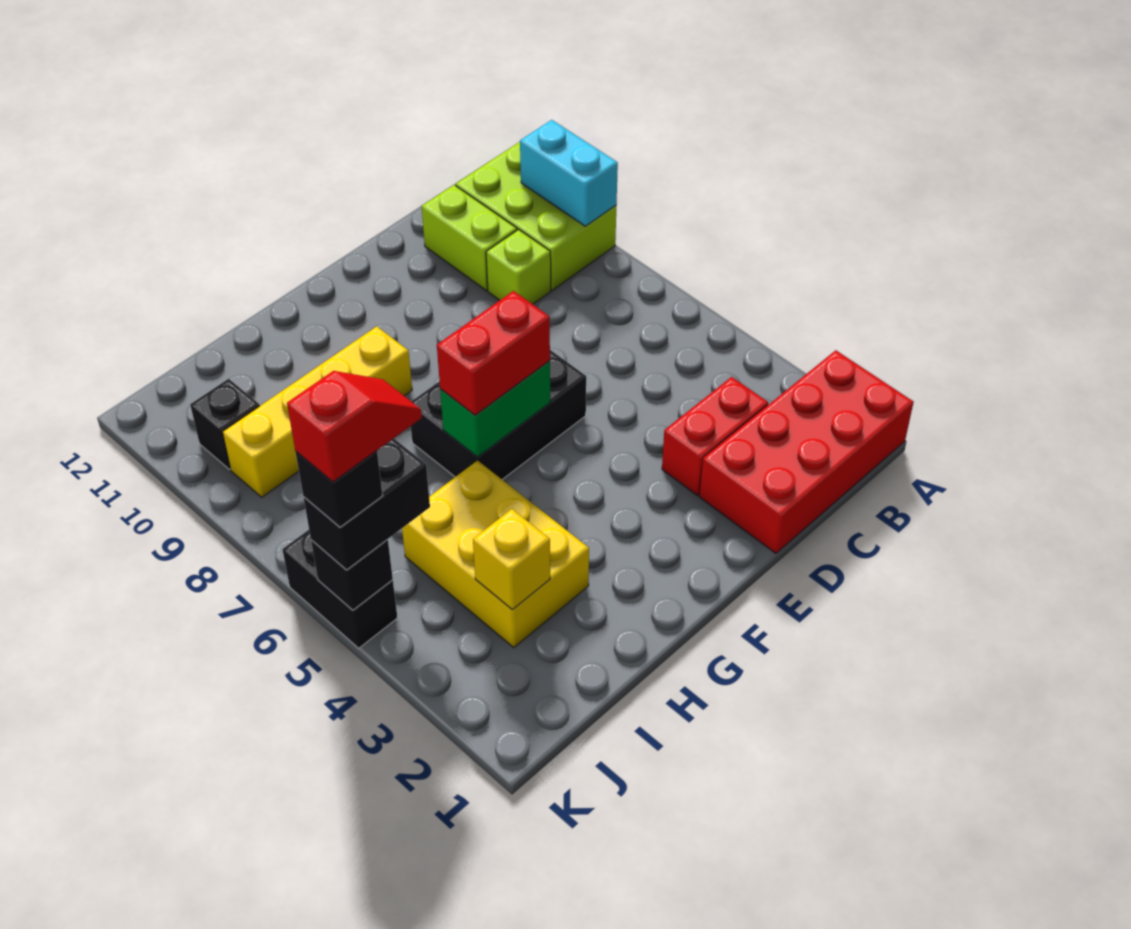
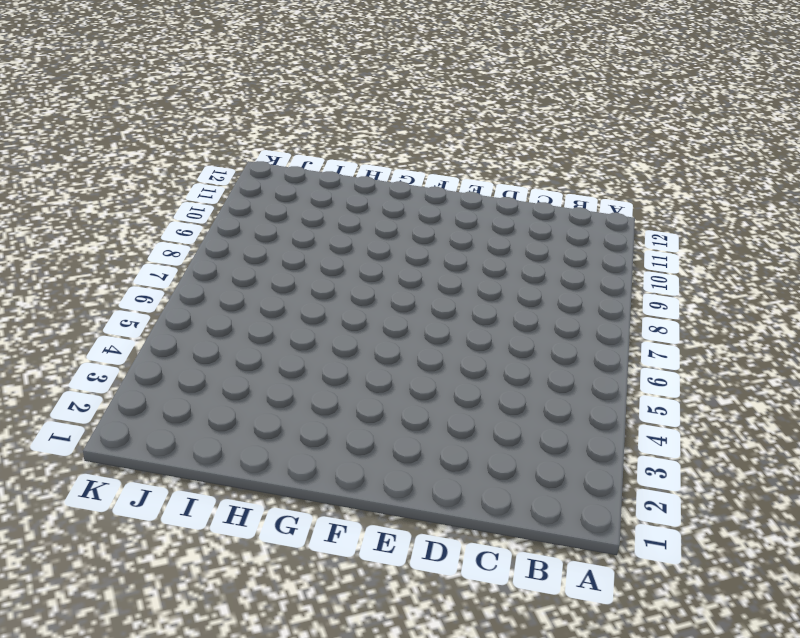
none -> red 2x4 brick [700,350,914,553]
none -> lime 2x3 brick [456,142,616,290]
none -> red 1x2 brick [662,377,768,496]

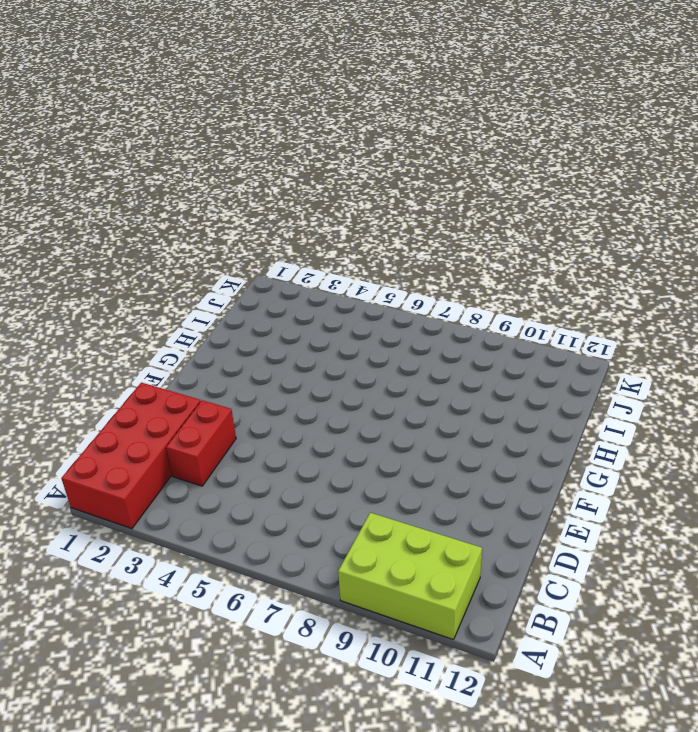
none -> lime 1x1 brick [486,229,551,304]
none -> lime 1x2 brick [422,185,517,291]
none -> black 2x3 brick [411,350,586,479]

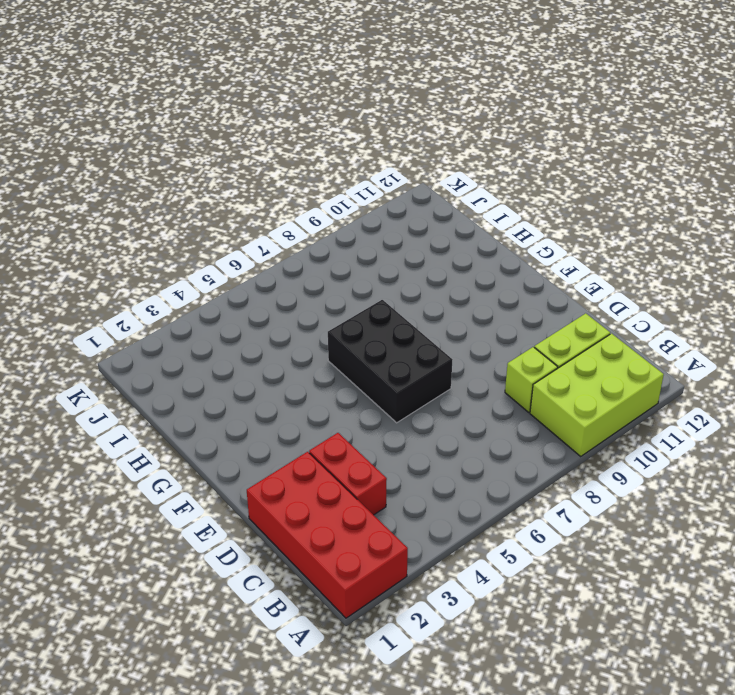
none -> yellow 1x4 brick [223,326,412,497]
none -> yellow 2x3 brick [402,460,589,648]
none -> black 1x1 brick [190,379,260,470]

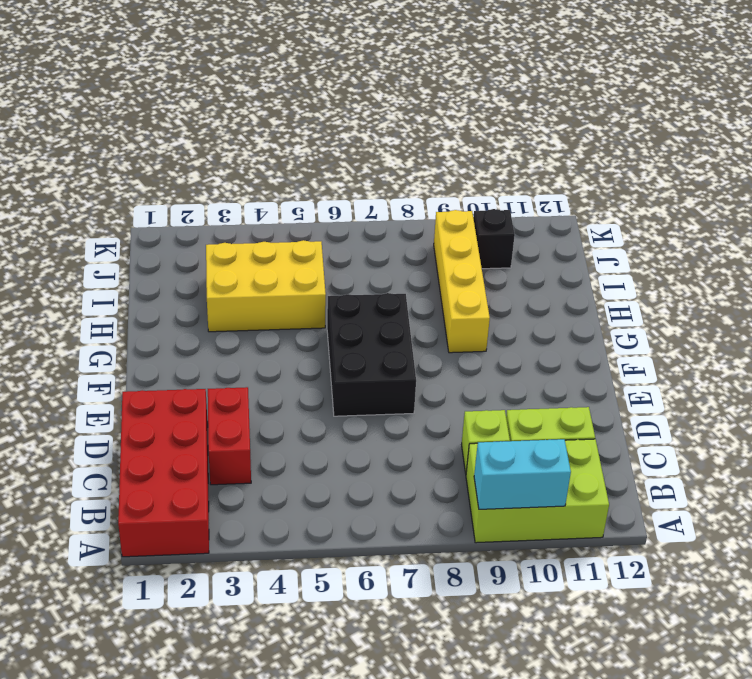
none -> black 1x2 brick [282,530,397,648]
none -> green 1x2 brick [440,361,550,457]
none -> yellow 1x1 brick [473,509,550,609]

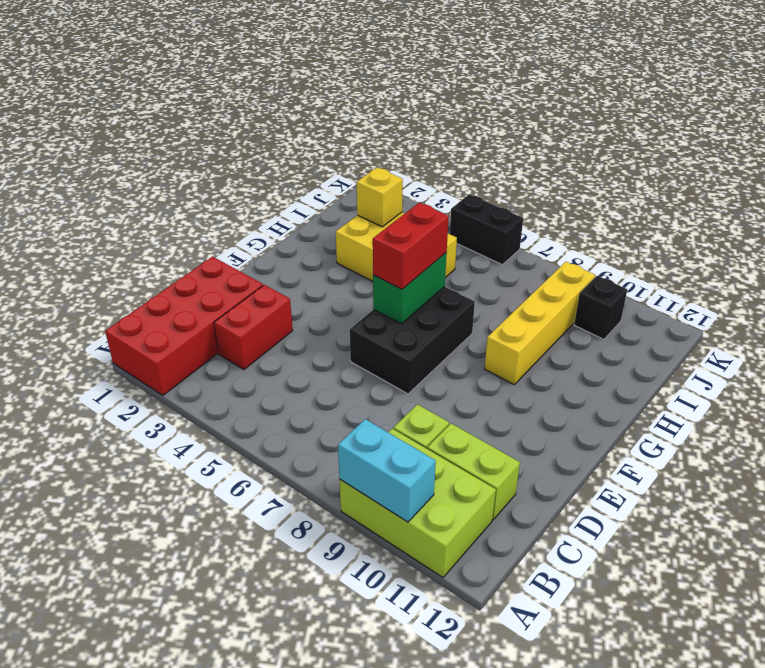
none -> black 1x1 brick [311,539,393,610]
none -> black 1x2 brick [303,439,430,570]
none -> black 1x1 brick [295,451,383,527]

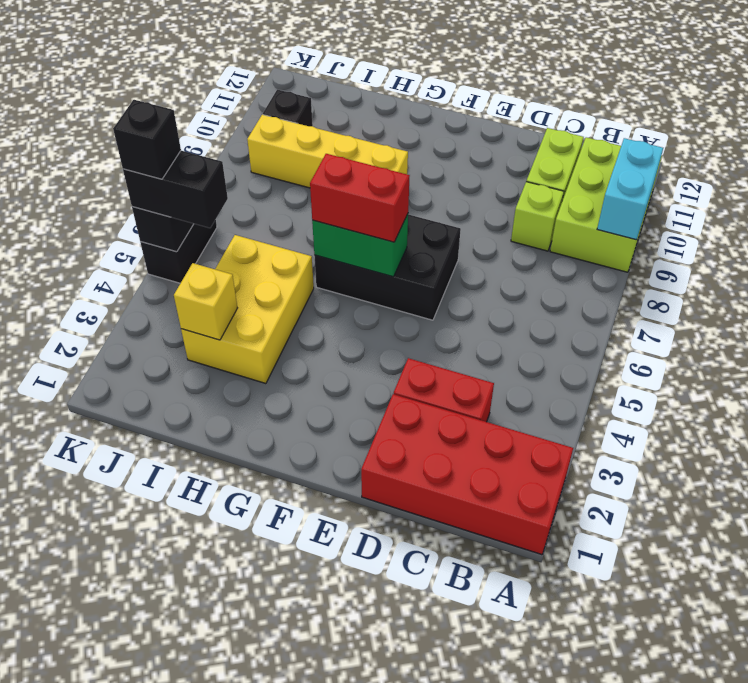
none -> red 1x2 slope [287,371,422,482]

